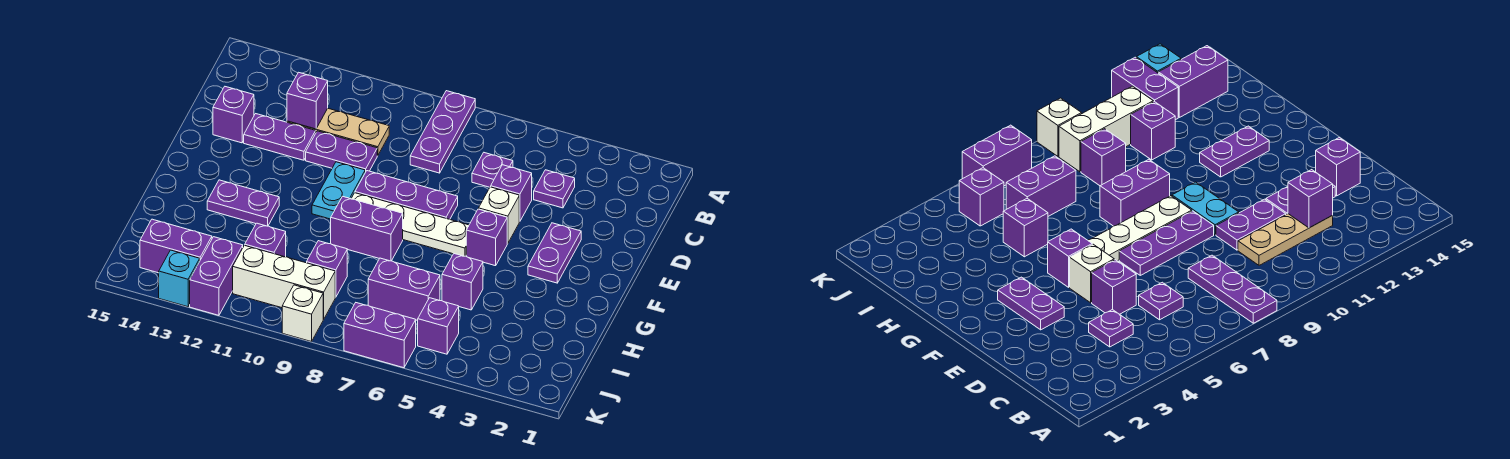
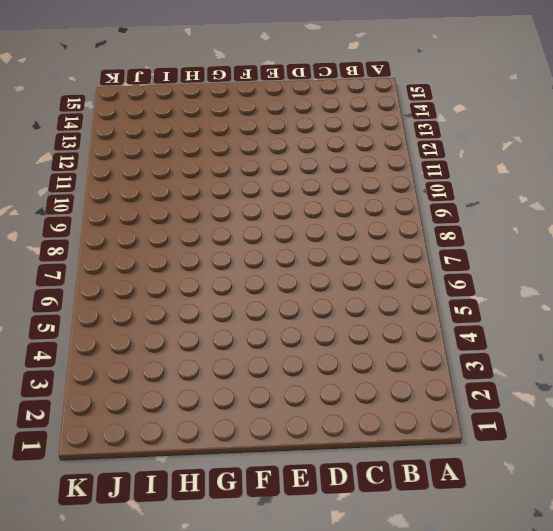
none -> purple 1x3 plate [410,91,475,173]
none -> purple 1x1 plate [534,170,575,208]
none -> purple 1x1 plate [472,153,513,187]

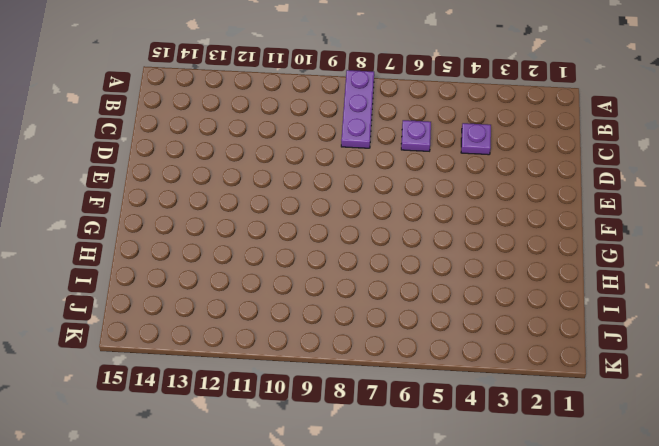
none -> tan 1x3 plate [287,109,389,156]
none -> purple 1x1 brick [491,165,532,221]
none -> purple 1x2 plate [306,131,377,172]

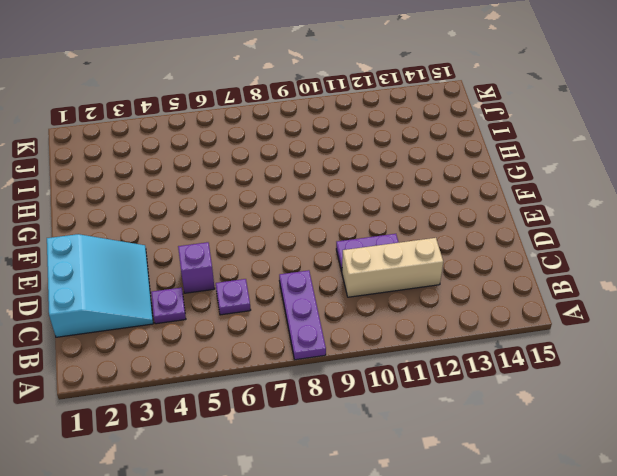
cyan 3x3 slope [47,234,153,337] -> purple 1x2 plate [528,223,581,283]
tan 1x3 brick [342,238,443,297] -> tan 1x3 plate [287,109,389,156]
none -> purple 1x2 plate [244,114,316,160]
none -> purple 1x1 brick [213,87,254,143]
none -> white 1x1 brick [479,187,519,244]

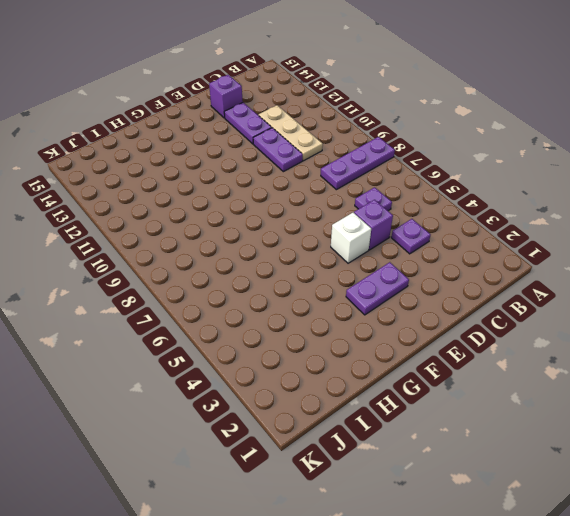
none -> purple 1x3 plate [355,171,458,219]
none -> cyan 1x2 plate [312,162,365,219]
none -> purple 1x1 brick [466,209,507,266]

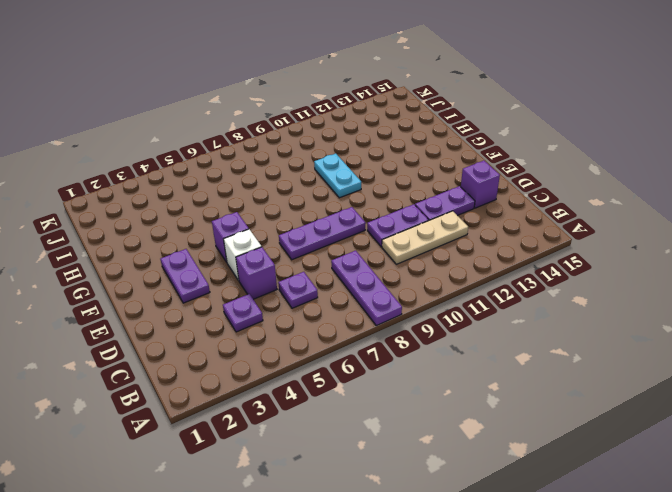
cyan 1x2 plate [314,154,361,198] -> cyan 1x2 plate moved to [312,162,365,219]
none -> white 1x4 plate [351,193,469,256]
none -> purple 1x2 brick [331,196,403,261]
none -> purple 1x2 plate [207,180,279,226]

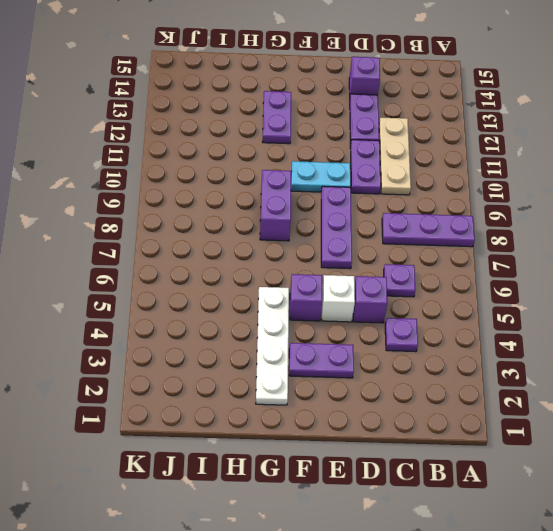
white 1x4 plate [256,287,289,405] -> white 1x4 plate moved to [351,193,469,256]
none -> purple 1x1 brick [442,254,483,310]
none -> purple 1x2 brick [368,258,440,320]
none -> purple 1x1 brick [307,241,347,297]

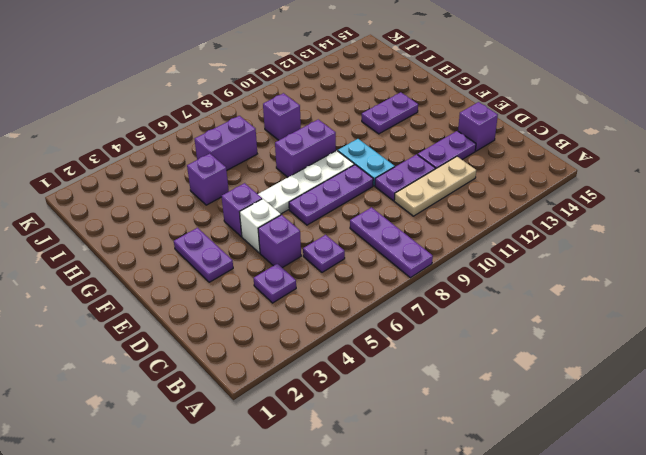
none -> purple 1x1 brick [245,223,286,257]
none -> purple 1x1 brick [418,298,459,354]
none -> white 1x3 brick [233,245,335,319]

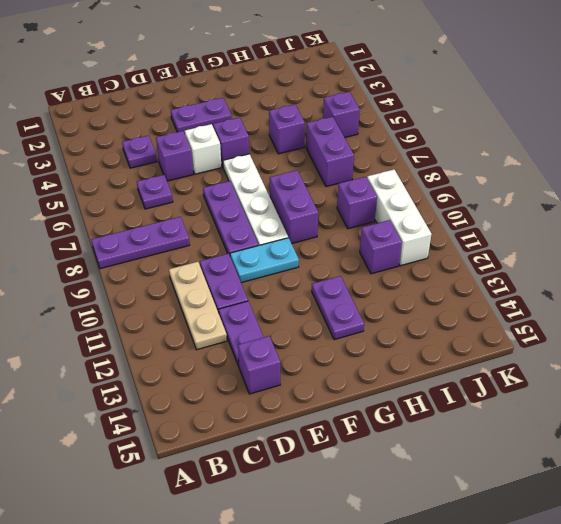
none -> purple 1x2 brick [190,237,243,315]
none -> purple 1x2 brick [140,219,212,273]
none -> purple 1x2 brick [344,303,416,368]

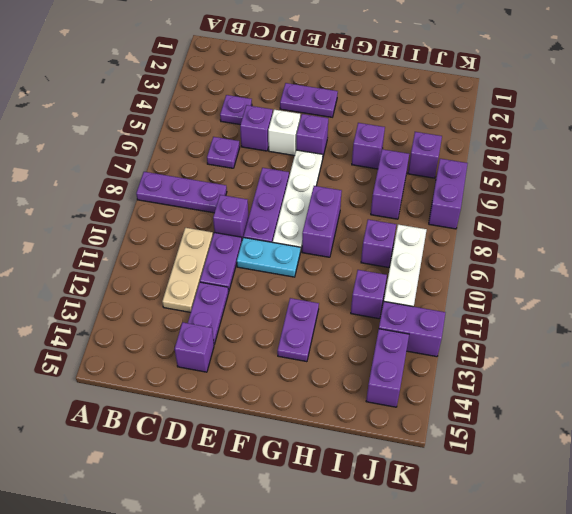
purple 1x1 brick [213,195,249,239] -> purple 1x1 brick moved to [287,72,328,129]
none -> white 1x1 brick [282,285,323,342]
none -> cyan 1x1 brick [159,250,200,307]

